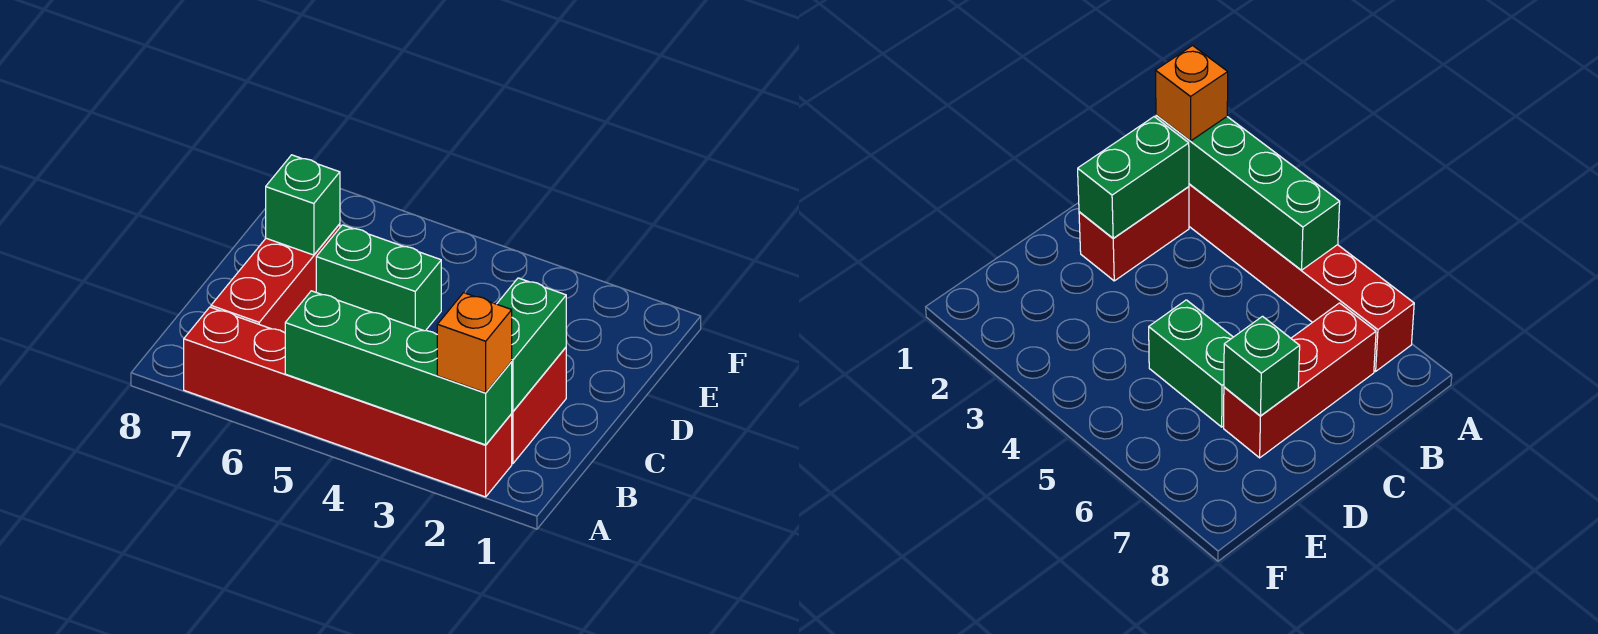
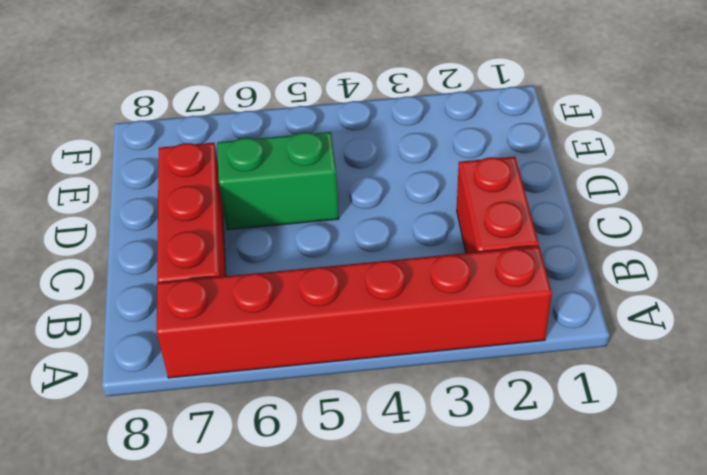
none -> green 1x4 brick [285,291,512,445]
none -> green 1x2 brick [497,278,566,411]

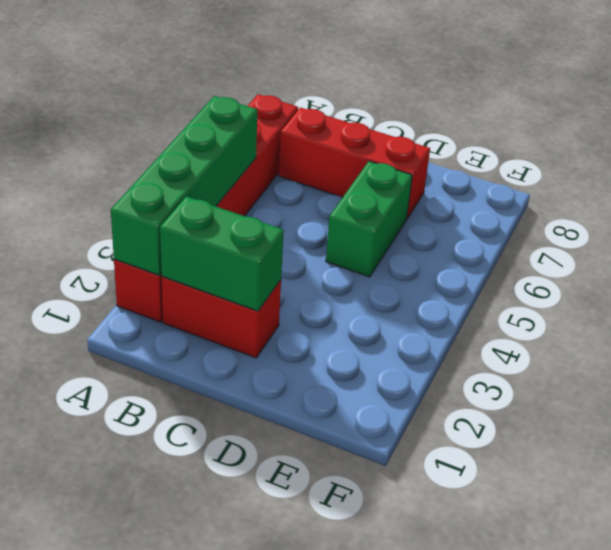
none -> green 1x1 brick [266,155,340,255]
none -> orange 1x1 brick [437,293,512,393]

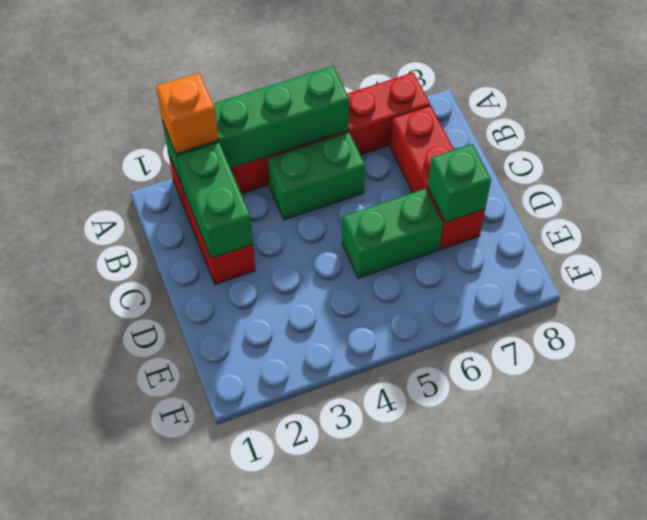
green 1x2 brick [268,132,365,220] -> none

